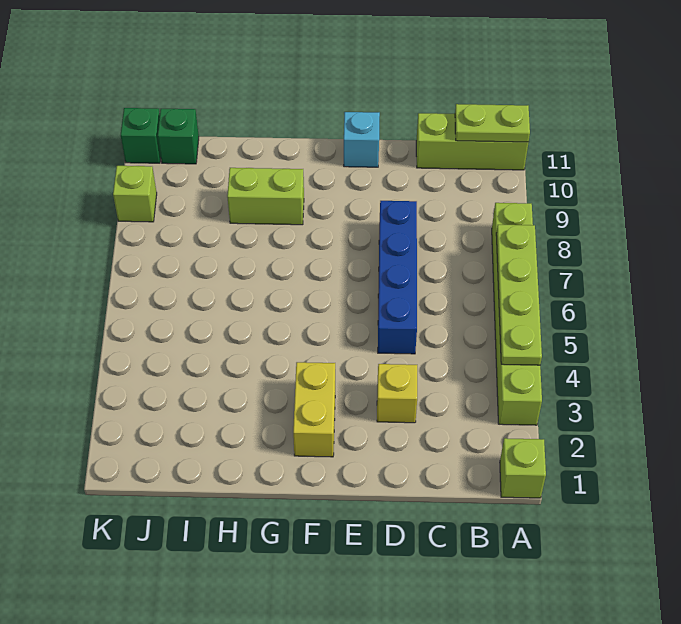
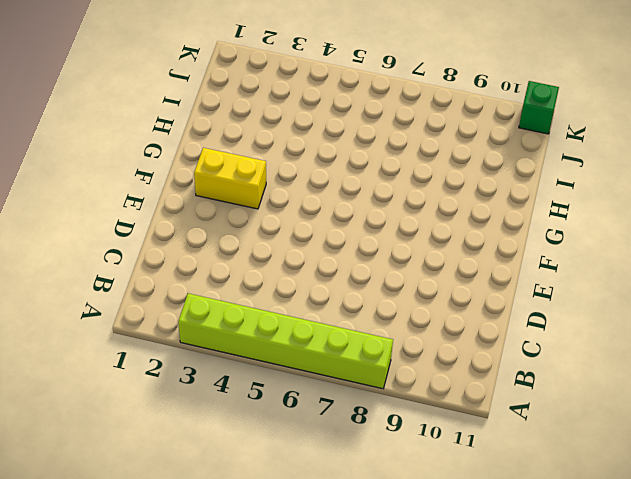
none -> lime 1x1 brick [500,438,546,498]
none -> lime 1x3 brick [416,113,528,170]
none -> yellow 1x1 brick [377,364,417,423]

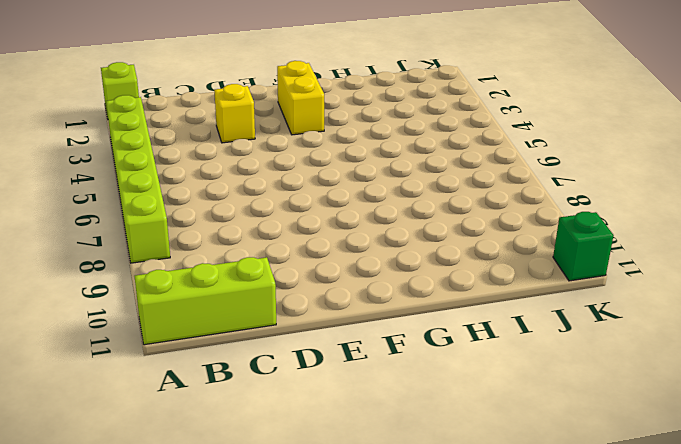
none -> blue 1x4 brick [378,201,417,354]
none -> cyan 1x1 brick [344,112,380,167]
none -> lime 1x2 brick [227,168,304,225]

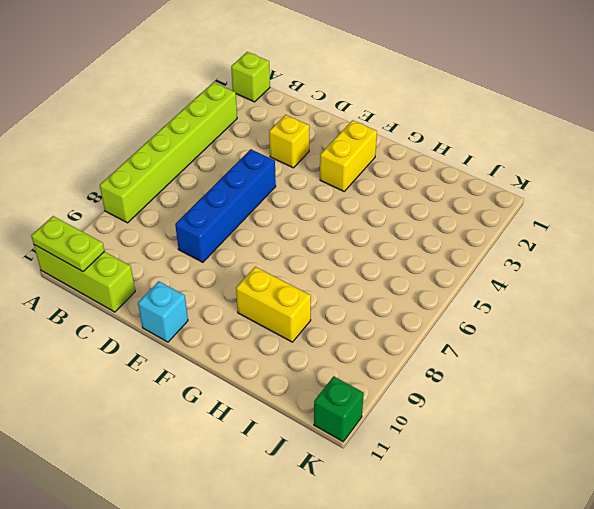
yellow 1x2 brick [236,267,311,342] -> lime 1x2 brick [227,168,304,225]
none -> green 1x1 brick [158,109,199,164]
none -> lime 1x1 brick [113,166,157,222]
none -> lime 1x4 plate [496,225,542,365]

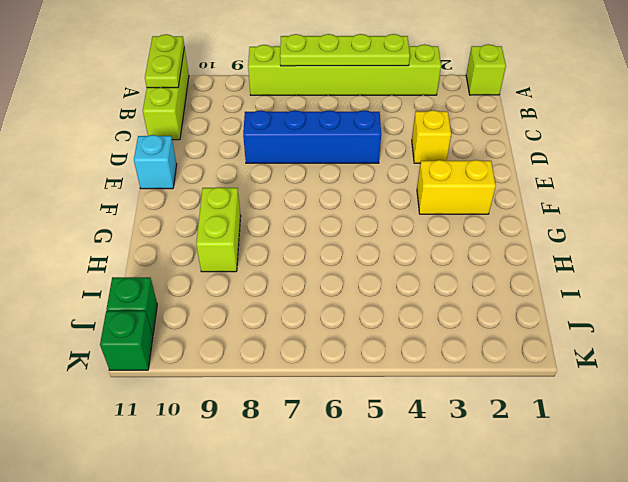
none -> lime 1x1 brick [113,166,157,222]

